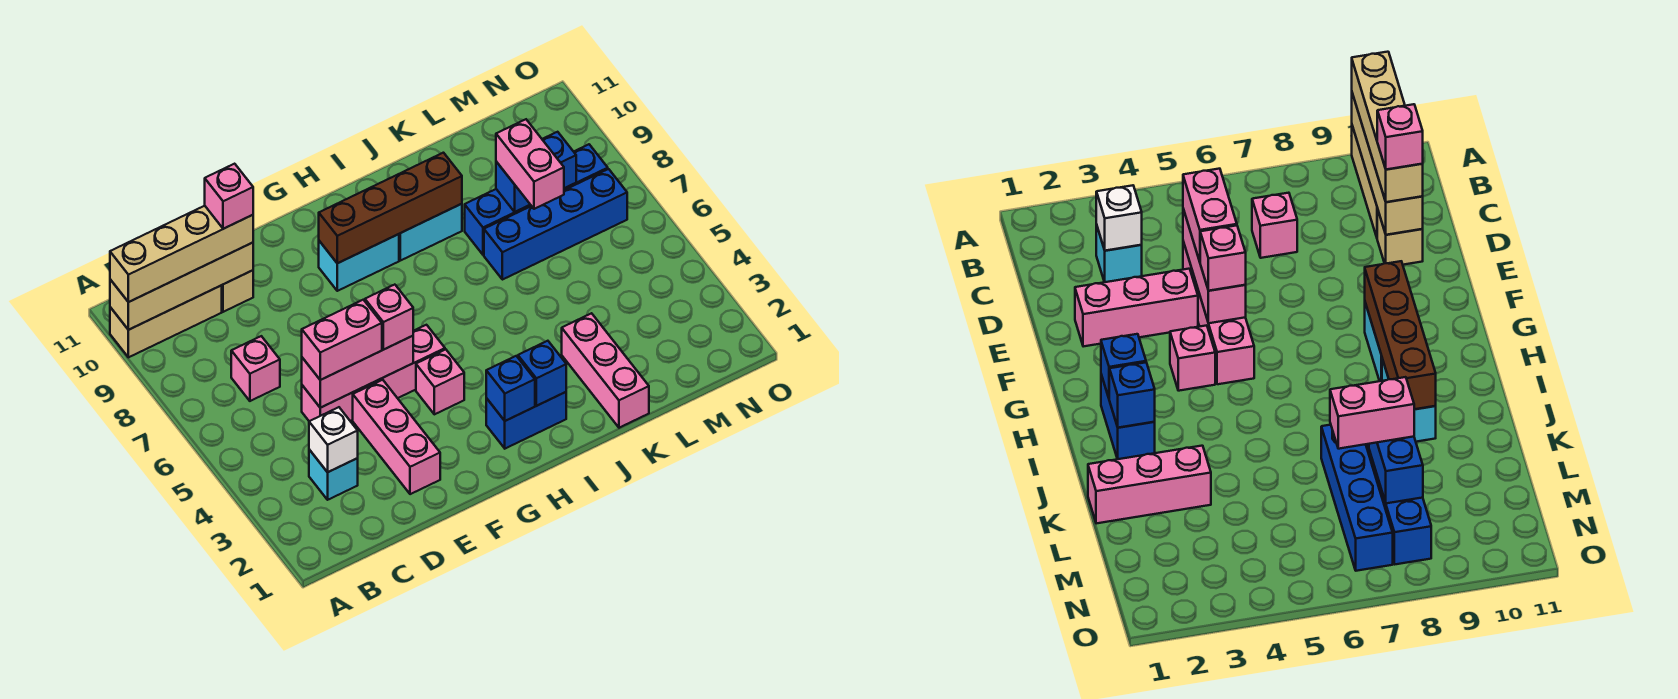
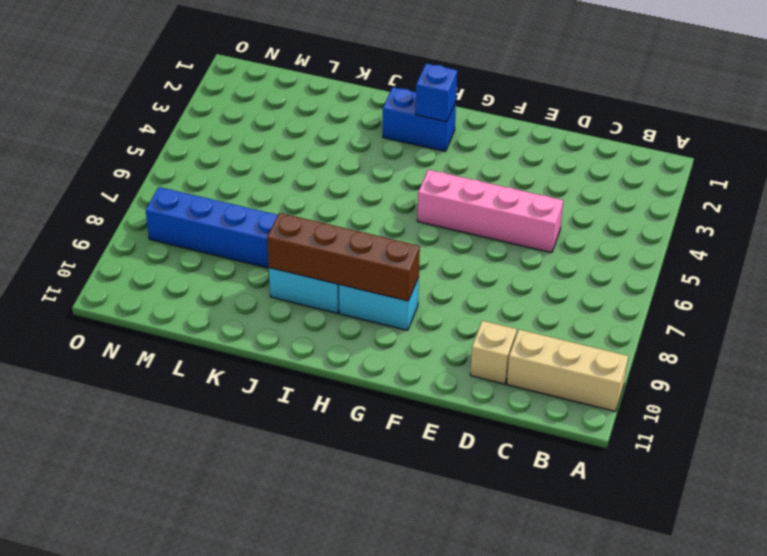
none -> cyan 1x1 brick [309,450,358,500]
none -> pink 1x1 brick [231,336,280,401]
none -> pink 1x3 brick [353,380,440,494]

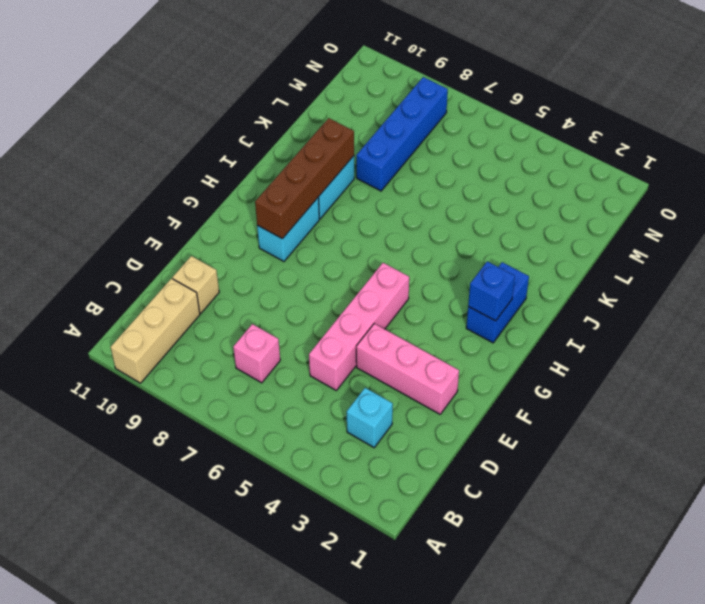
none -> pink 1x1 brick [416,349,464,414]
none -> pink 1x3 brick [562,313,649,428]
none -> blue 1x4 brick [484,169,627,280]

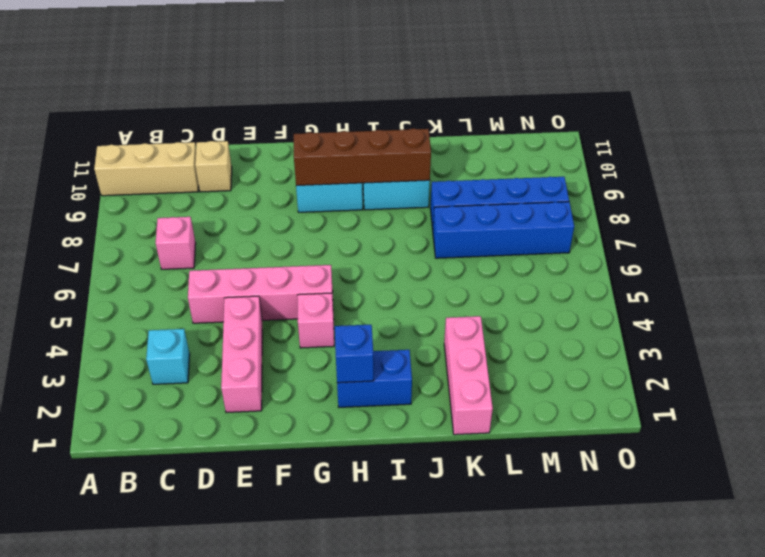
none -> tan 1x4 brick [110,243,253,330]
none -> white 1x1 brick [309,407,358,472]
none -> pink 1x3 brick [302,336,413,408]

